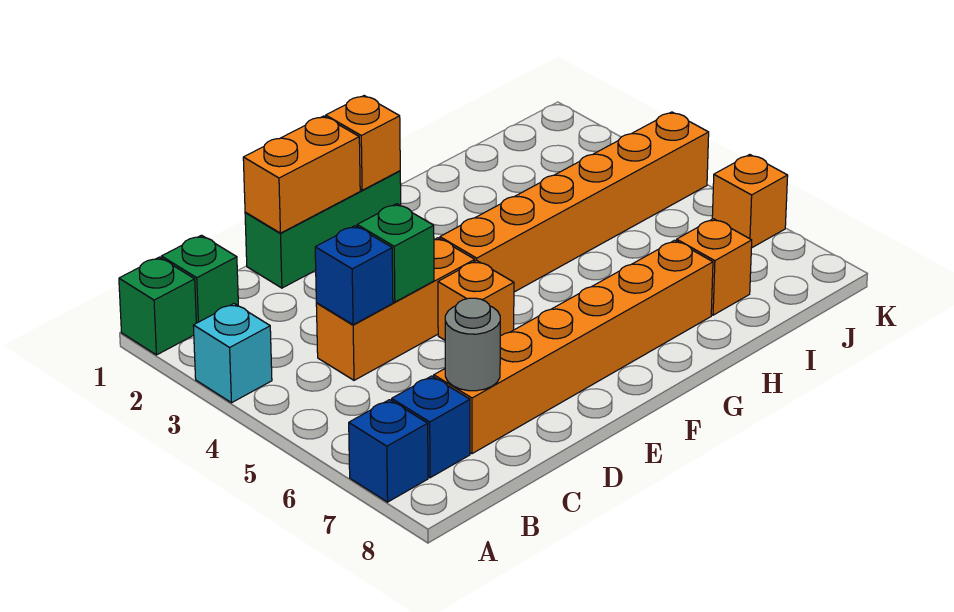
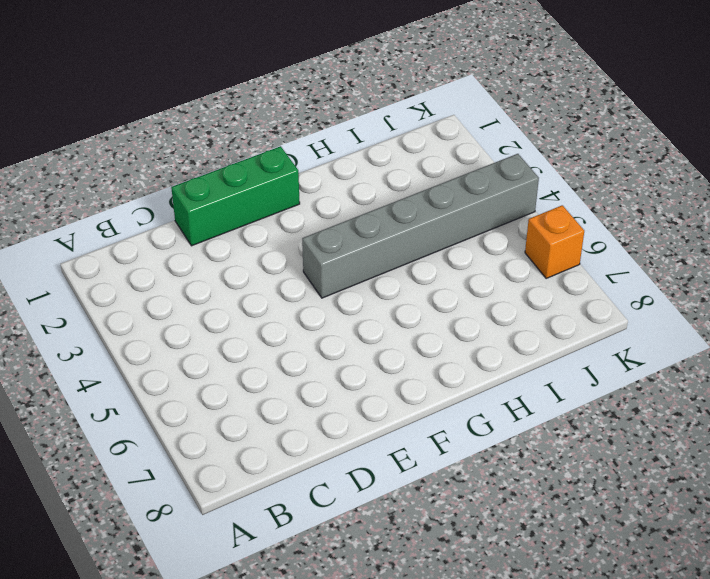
grey 1x6 brick [302,154,539,298] -> orange 1x6 brick [440,112,709,292]
none -> green 1x1 brick [119,257,196,355]
none -> cyan 1x1 brick [193,304,272,403]
none -> blue 1x1 brick [349,400,428,502]

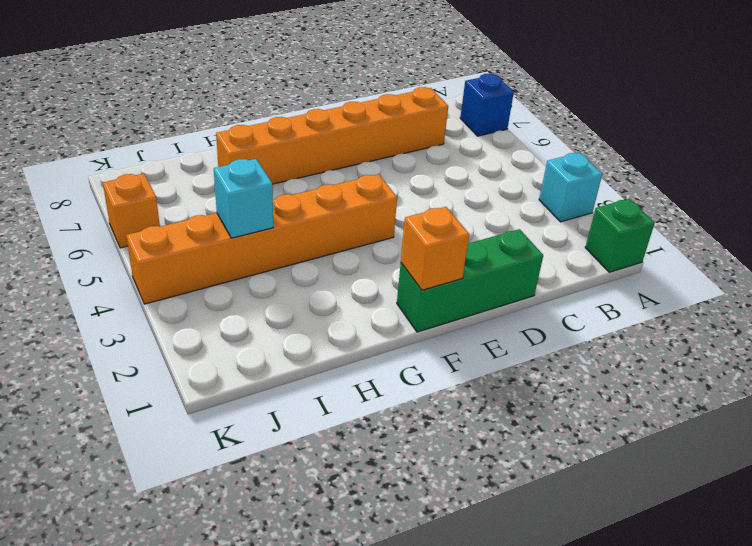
cyan 1x1 brick [214,159,273,238] -> none
none -> green 1x1 brick [161,235,238,323]
none -> blue 1x1 brick [392,376,470,478]
none -> orange 1x3 brick [316,238,475,380]

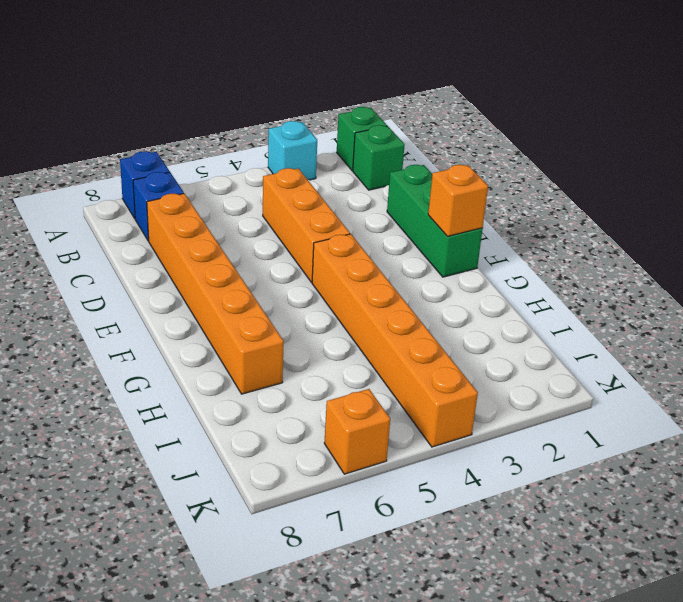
none -> orange 1x1 brick [438,260,514,340]
none -> orange 1x1 brick [677,219,752,315]
none -> blue 1x1 brick [315,226,393,325]

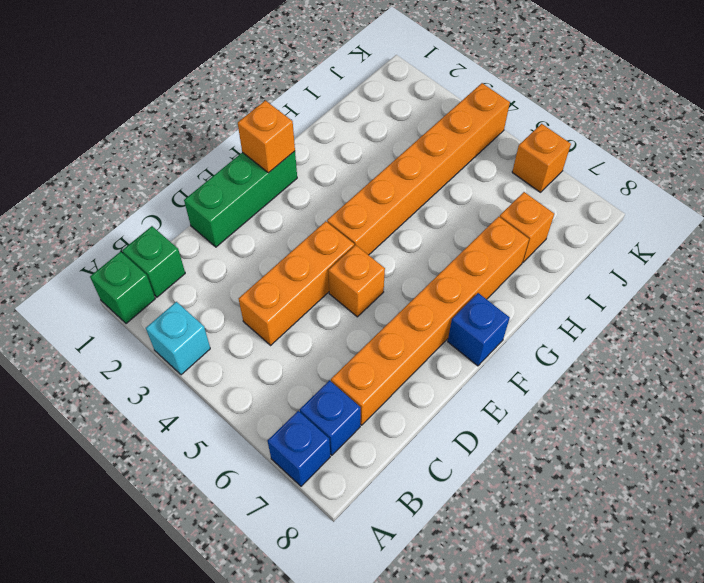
blue 1x1 brick [448,293,510,366] -> blue 1x1 brick moved to [315,226,393,325]
none -> grey 1x1 round brick [445,298,500,391]
none -> orange 1x2 brick [243,116,360,233]
none -> green 1x1 brick [357,204,434,302]

